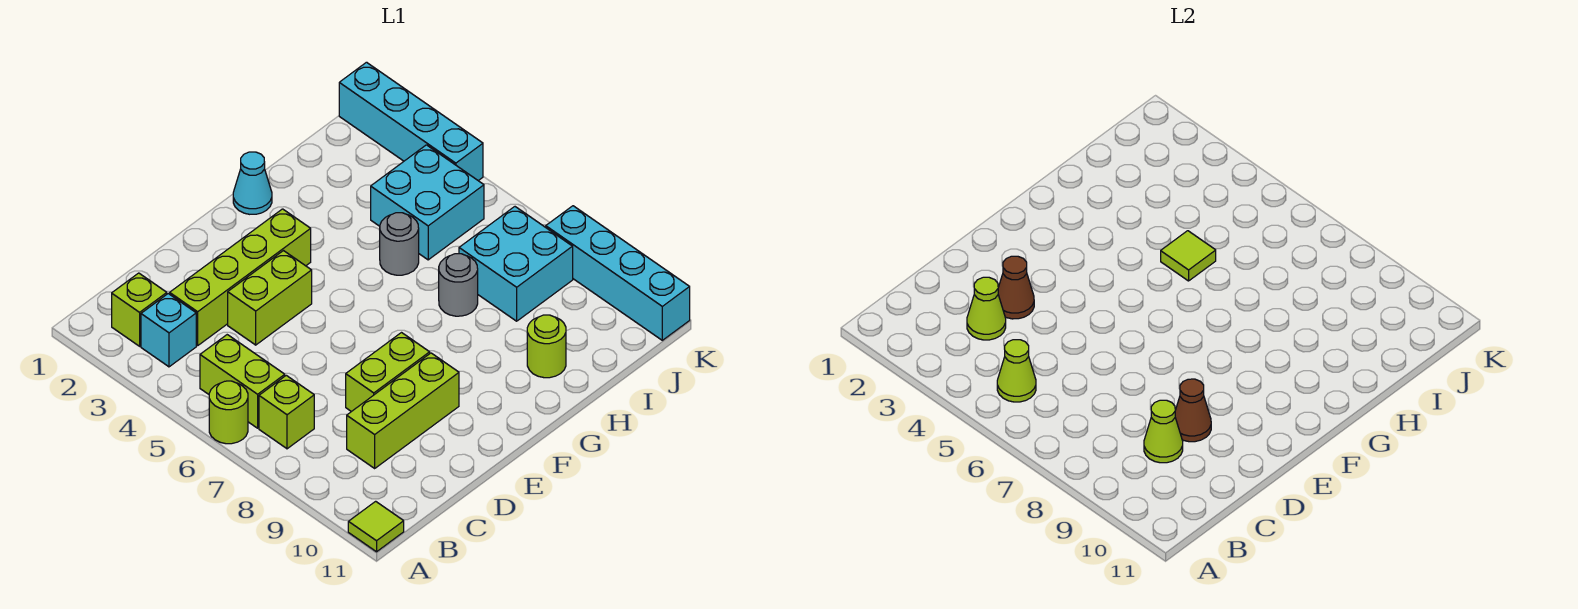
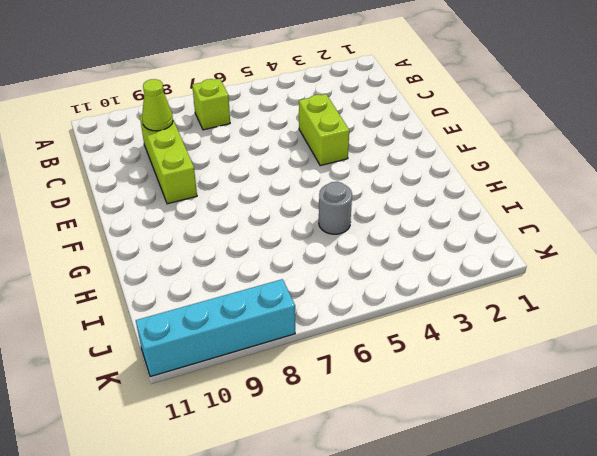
none -> lime 1x1 round brick [209,381,248,444]
none -> lime 1x1 tile [348,501,404,552]
none -> lime 1x1 brick [112,273,167,346]

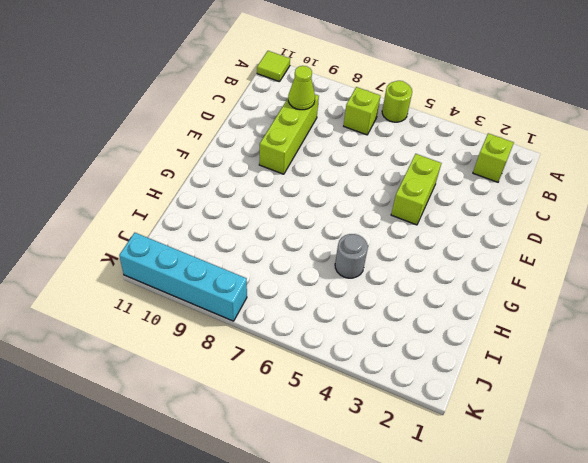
none -> cyan 1x1 brick [141,294,196,367]
none -> lime 1x2 brick [200,335,285,428]
none -> lime 1x4 brick [170,209,311,346]

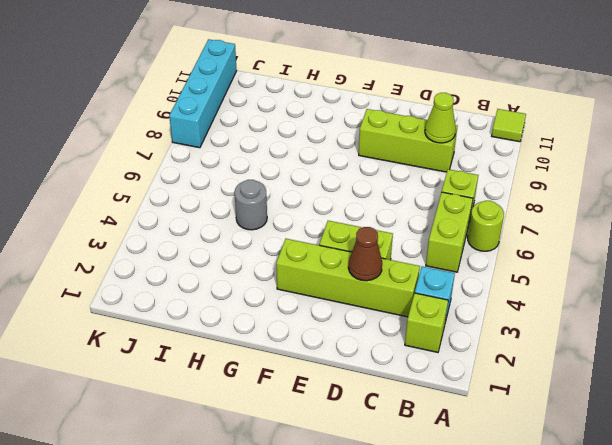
none -> lime 1x2 brick [346,333,430,412]
none -> cyan 1x1 cone [233,152,272,214]
none -> grey 1x1 round brick [439,254,478,316]

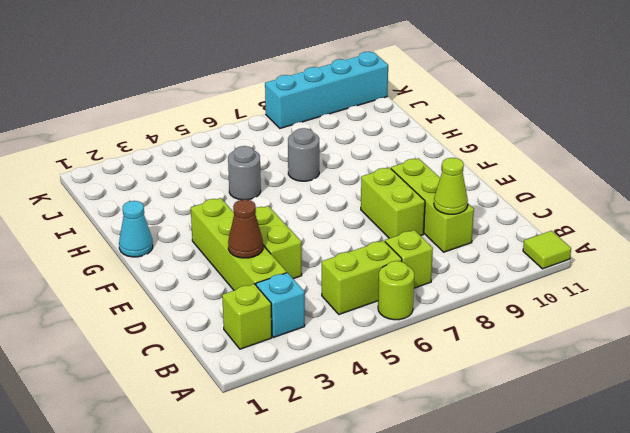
none -> lime 1x1 round brick [527,315,566,378]
none -> cyan 2x2 brick [371,145,484,260]
none -> cyan 2x2 brick [459,207,573,321]

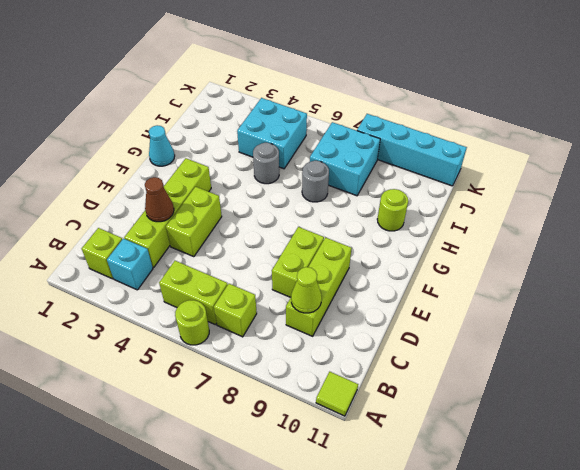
none -> cyan 1x4 brick [339,62,483,181]
none -> lime 1x1 cone [997,340,1036,402]
none -> lime 1x1 cone [967,277,1006,340]

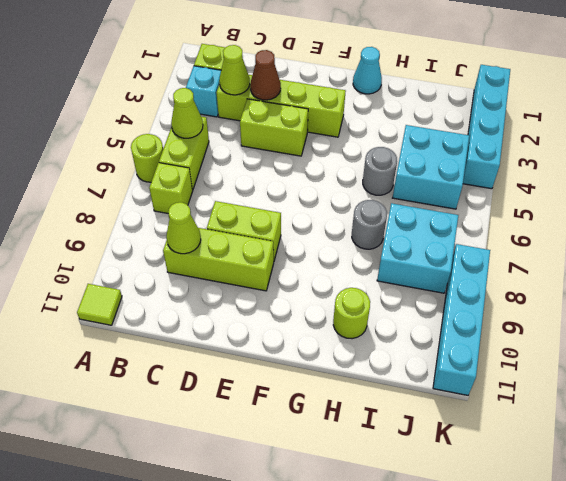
none -> brown 1x1 cone [1175,379,1211,442]
none -> lime 1x1 tile [1161,231,1216,281]

